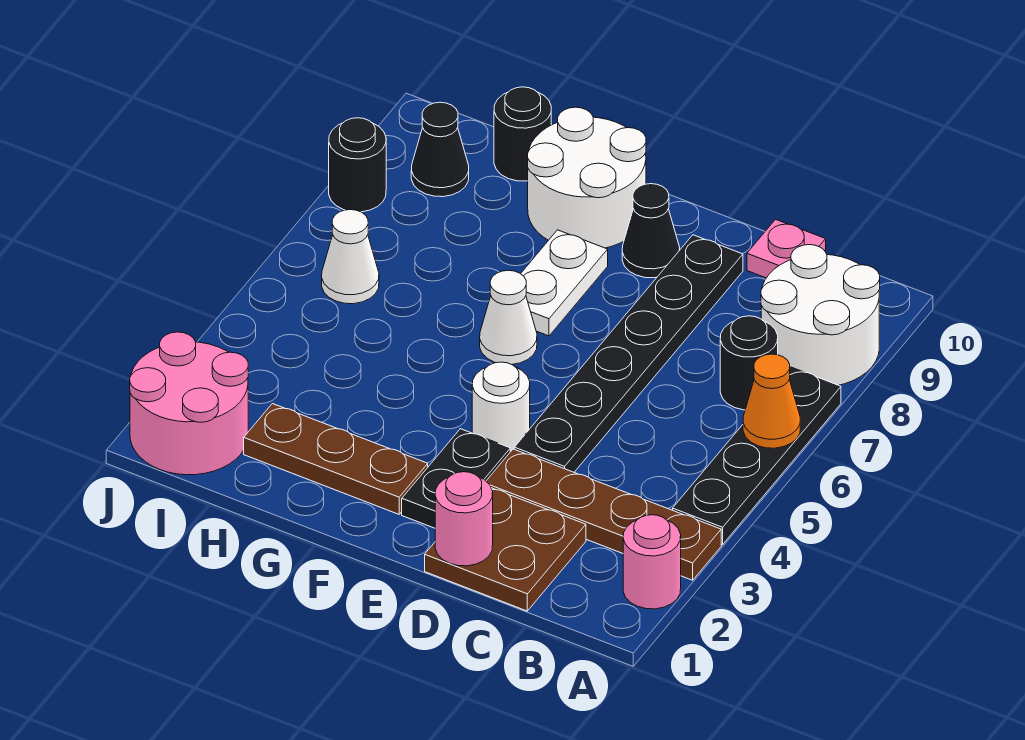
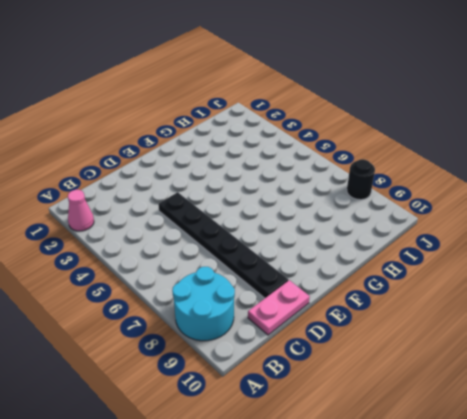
pink 1x1 cone [68,190,94,231] -> pink 1x1 round brick [623,515,681,609]
cyan 2x2 round brick [172,267,235,341] -> white 2x2 round brick [761,245,880,385]
pink 1x2 plate [248,280,310,335] -> pink 1x1 plate [747,219,826,278]
none -> brown 1x4 plate [486,449,721,580]
none -> black 1x4 plate [673,367,841,545]
none -> black 1x1 round brick [720,316,778,410]

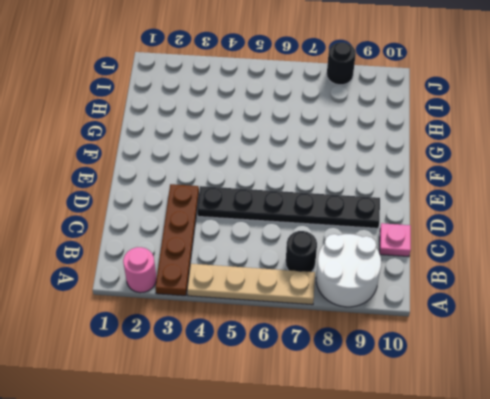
tan 1x4 plate [187,264,315,305] -> black 1x4 plate [673,367,841,545]
none -> brown 2x2 plate [425,488,586,611]
none -> black 1x2 plate [402,429,510,528]
none -> white 1x1 round brick [472,362,530,452]

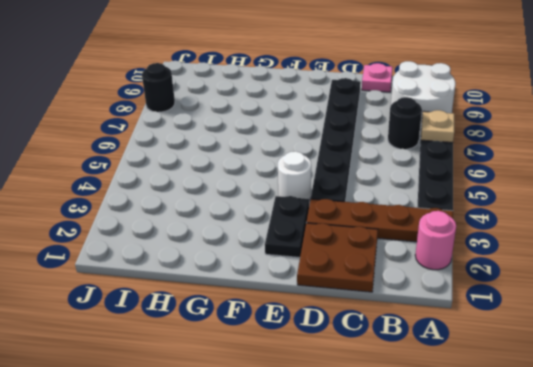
tan 1x1 plate [421,110,454,143] -> none
none -> black 1x1 cone [622,184,680,278]
none -> brown 1x3 plate [244,404,428,514]
none -> white 1x1 cone [480,270,537,365]

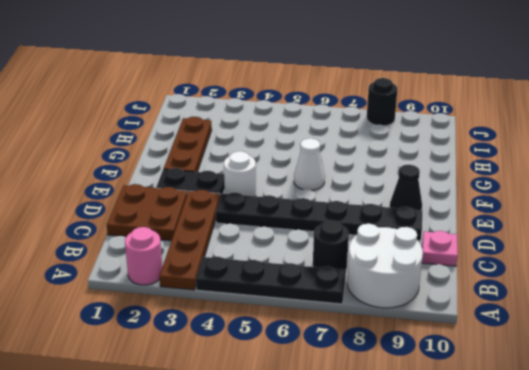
none -> white 1x2 plate [521,230,608,336]
none -> white 2x2 round brick [528,107,646,248]
none -> black 1x1 round brick [494,87,551,181]

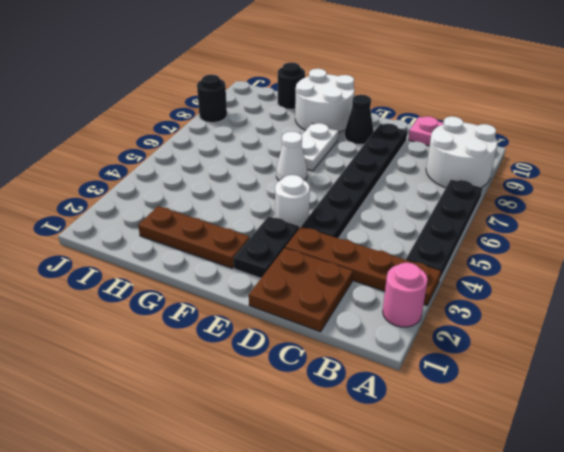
none -> black 1x1 round brick [720,316,778,410]
none -> pink 2x2 round brick [130,332,248,475]
none -> white 1x1 cone [322,210,379,304]

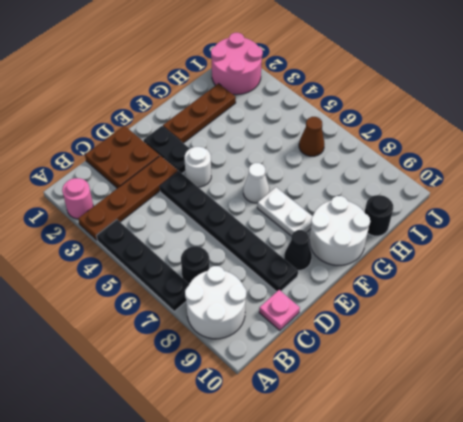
brown 1x1 cone [299,117,325,156] -> white 1x1 cone [322,210,379,304]
none -> black 1x1 cone [411,102,469,197]
none -> black 1x1 round brick [329,118,386,212]
none -> orange 1x1 cone [743,354,800,448]

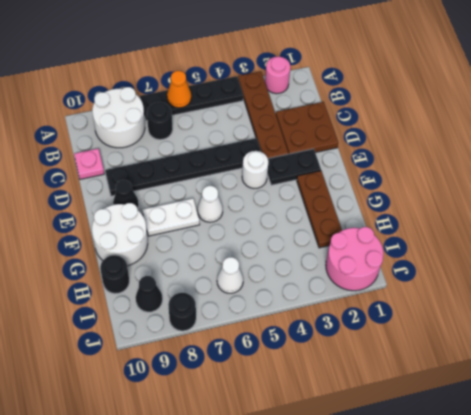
none -> pink 1x1 round brick [435,472,493,566]

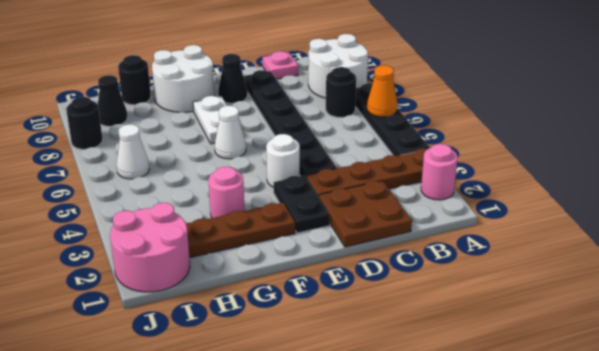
pink 1x1 round brick [208,167,245,218] -> pink 1x1 round brick moved to [435,472,493,566]

